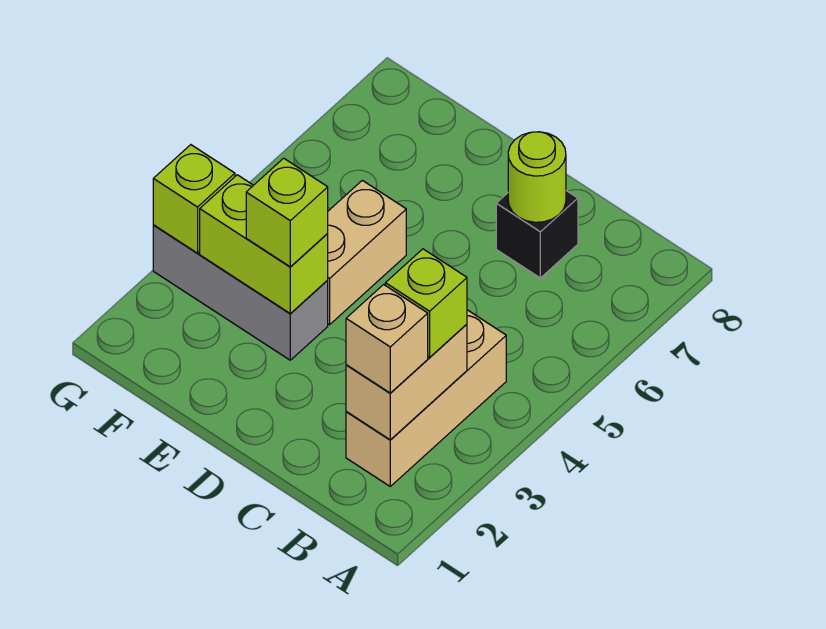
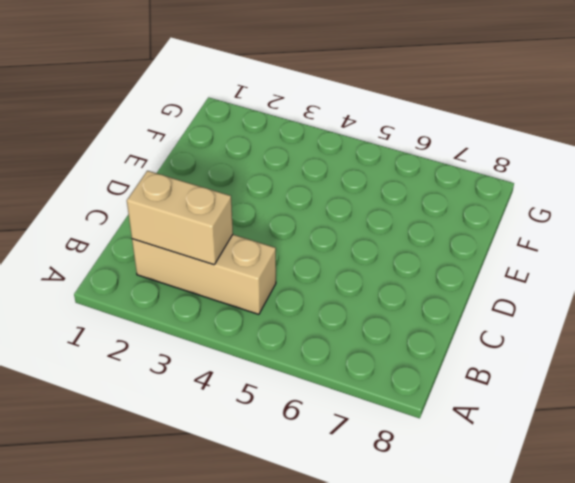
none -> black 1x1 brick [496,191,578,278]
none -> grey 1x3 brick [153,225,328,360]

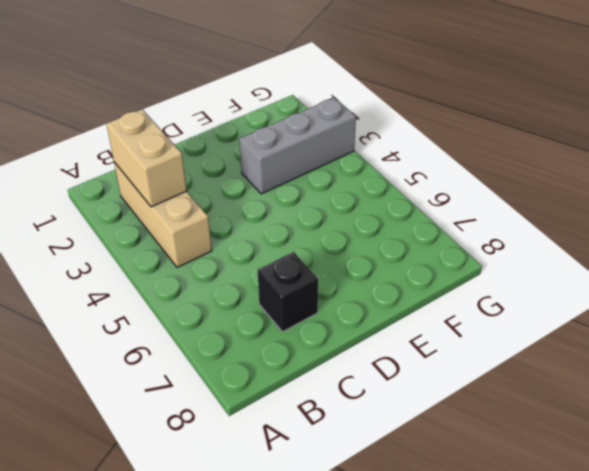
none -> tan 1x2 brick [328,180,406,325]
none -> lime 1x1 round brick [508,132,566,222]

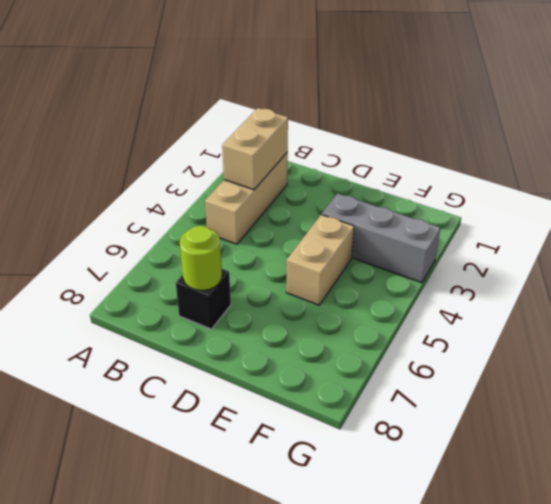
none -> lime 1x2 brick [200,175,328,313]
none -> lime 1x1 brick [153,145,235,253]

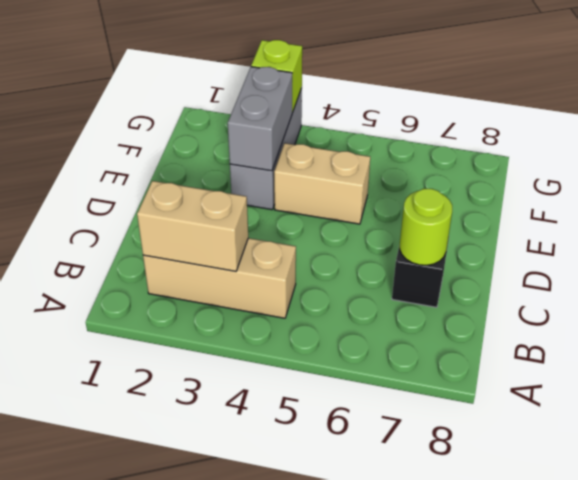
grey 1x2 brick [228,67,293,171] -> lime 1x2 brick [200,175,328,313]
none -> tan 1x1 brick [346,285,428,393]
none -> lime 1x1 brick [385,249,467,357]

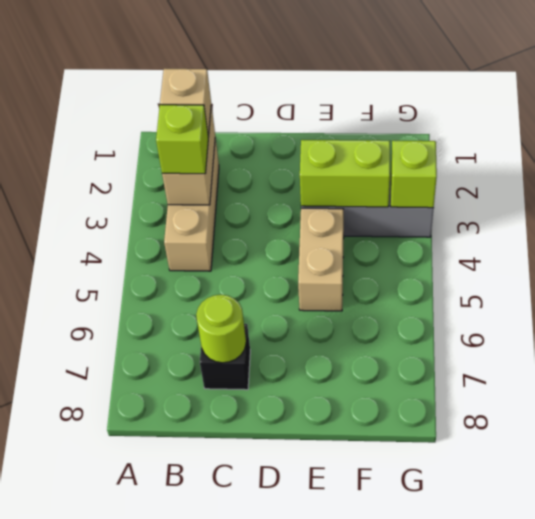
none -> lime 1x1 brick [246,158,328,267]

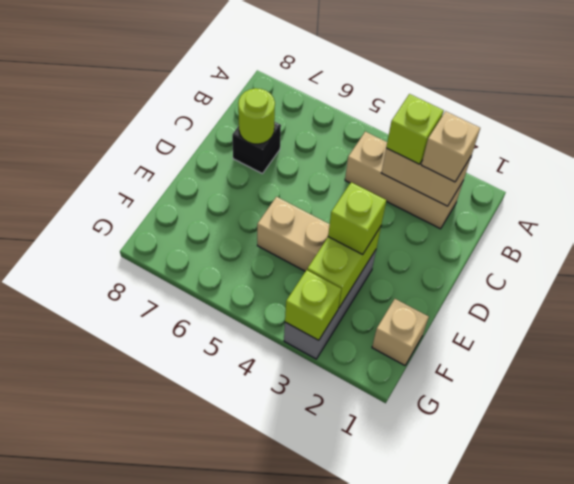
tan 1x1 brick [372,299,429,365] -> none

